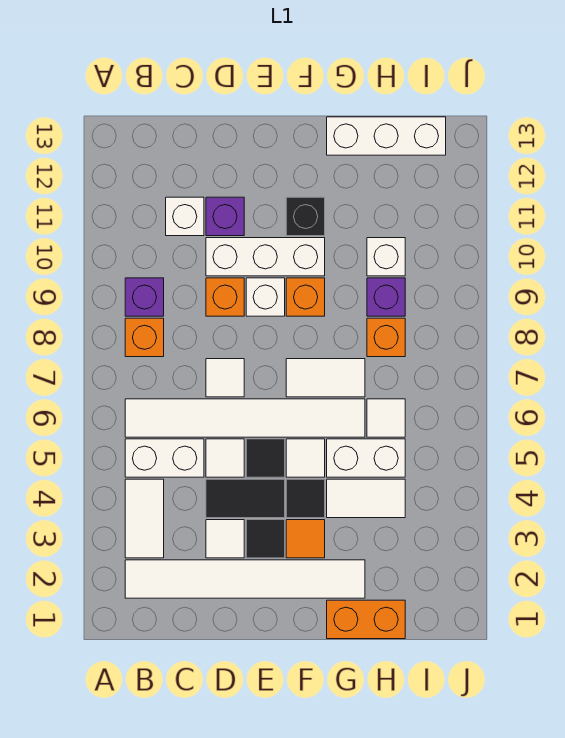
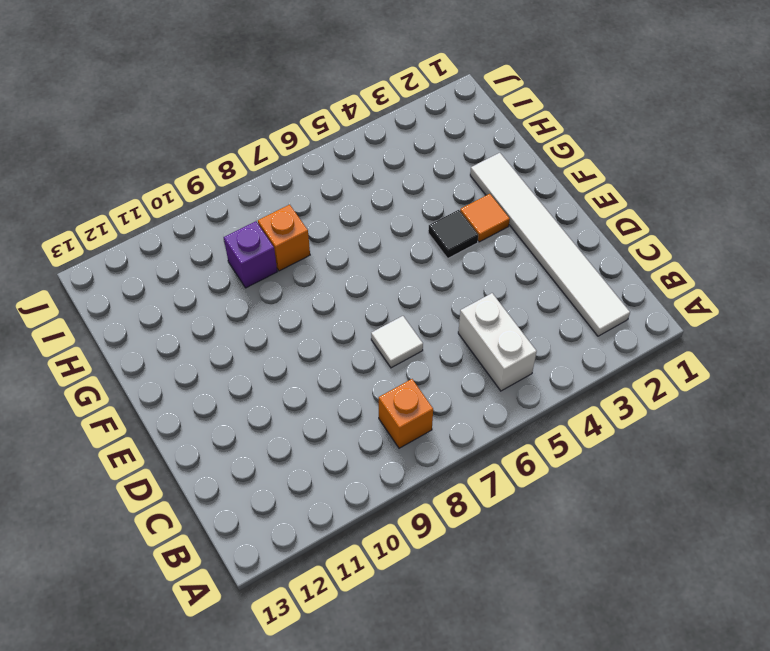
none -> white 1x2 tile [125,479,164,558]
none -> white 1x6 tile [125,399,365,437]
none -> purple 1x1 brick [125,278,164,316]
none -> white 1x1 brick [166,197,204,236]

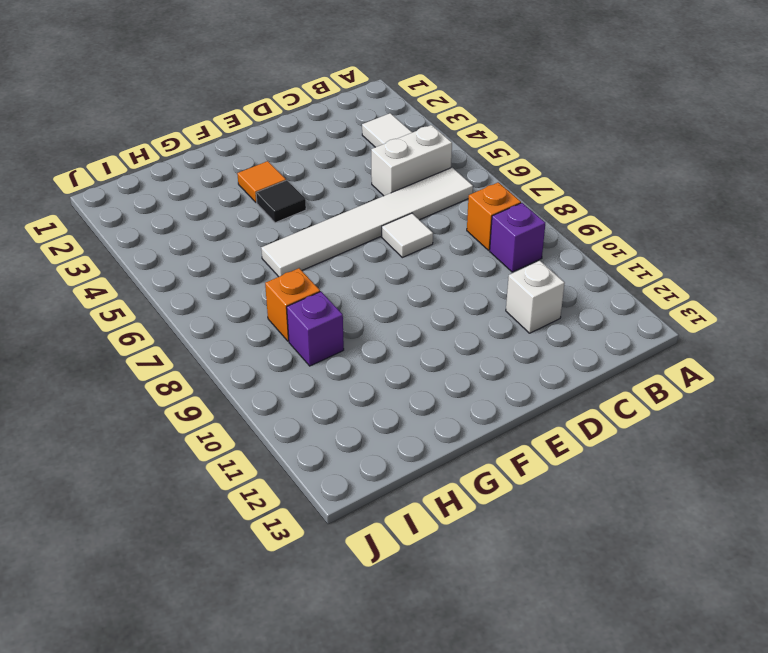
none -> white 1x6 tile [125,560,365,598]
none -> white 1x1 tile [206,520,244,558]
none -> black 1x2 tile [206,479,285,518]
none -> white 1x1 tile [206,439,244,477]

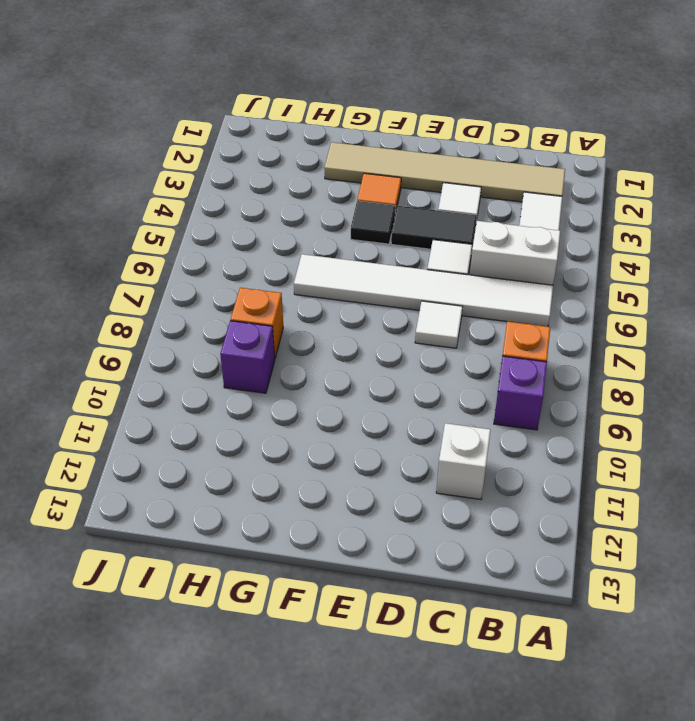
tan 1x6 tile [324,142,565,202] -> white 1x6 tile [125,560,365,598]
none -> orange 1x1 brick [206,278,244,316]
none -> white 1x3 brick [206,238,325,276]
none -> purple 1x1 brick [206,197,244,236]
none -> black 1x1 tile [246,520,285,558]

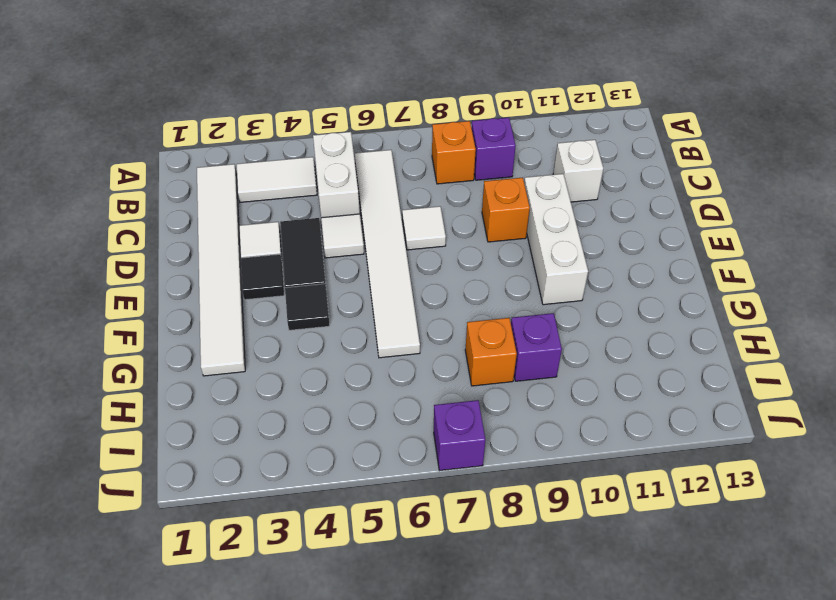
purple 1x1 brick [434,400,485,471] -> purple 1x1 brick moved to [206,197,244,236]
none -> black 1x1 tile [246,439,285,477]
none -> white 1x1 brick [246,278,285,316]
none -> orange 1x1 tile [286,520,325,558]
none -> white 1x1 tile [286,439,325,477]

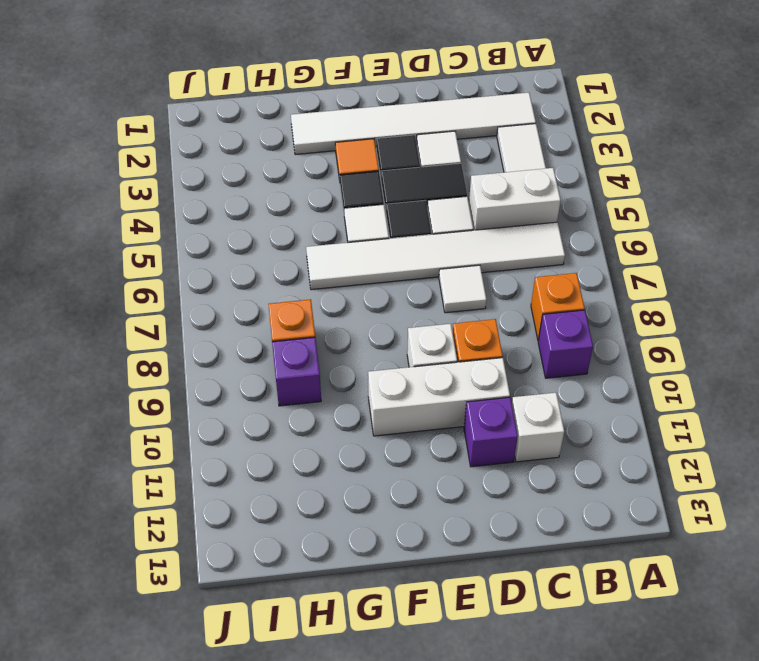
none -> white 1x2 tile [286,359,365,397]
none -> orange 1x1 brick [286,278,325,316]
none -> black 1x1 brick [286,197,325,236]
none -> orange 1x2 brick [327,600,405,639]

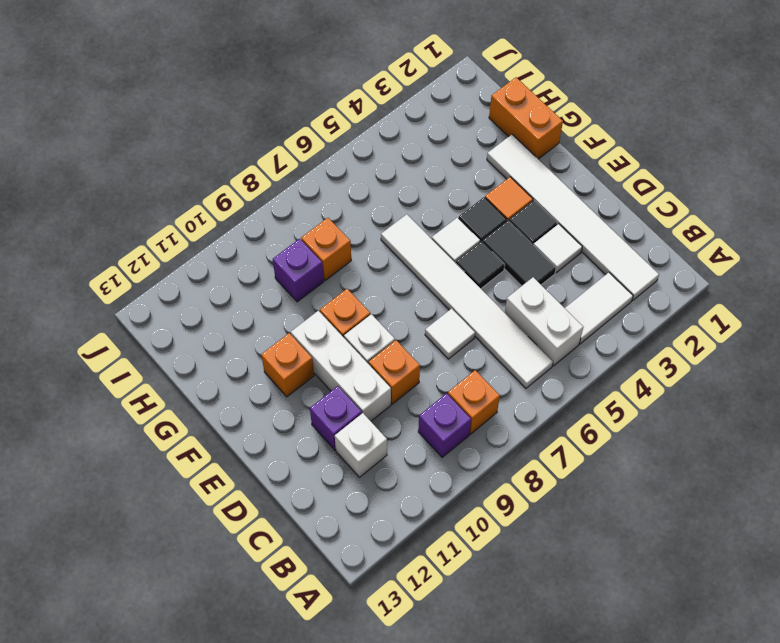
orange 1x1 brick [261,333,314,397] -> black 1x1 brick [286,197,325,236]
none -> white 1x1 tile [206,439,244,477]
none -> white 1x2 tile [286,359,365,397]
none -> white 1x2 tile [327,479,405,518]
none -> white 1x2 brick [327,439,405,477]

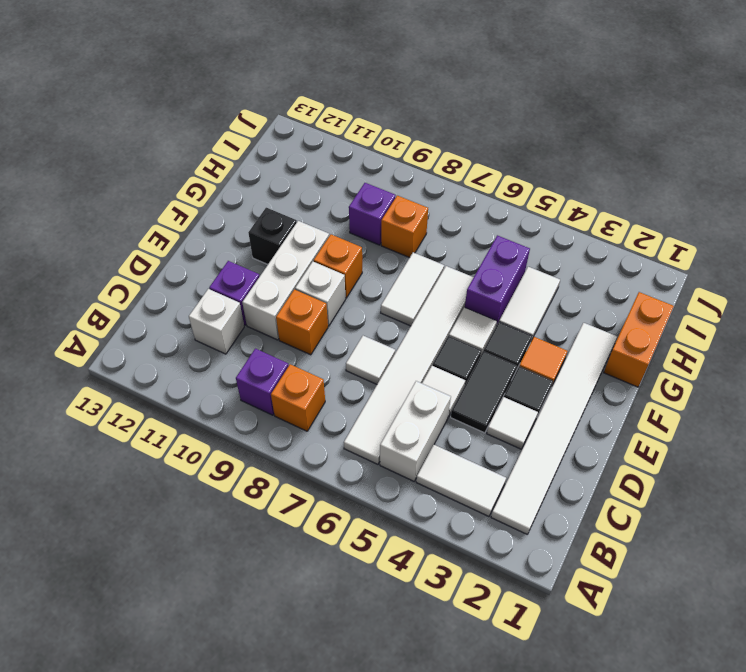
purple 1x2 brick [465,235,530,326] -> white 1x2 brick [327,439,405,477]
none -> white 1x3 brick [327,117,446,155]
none -> white 1x1 tile [367,399,405,437]
none -> white 1x1 brick [367,238,405,276]

